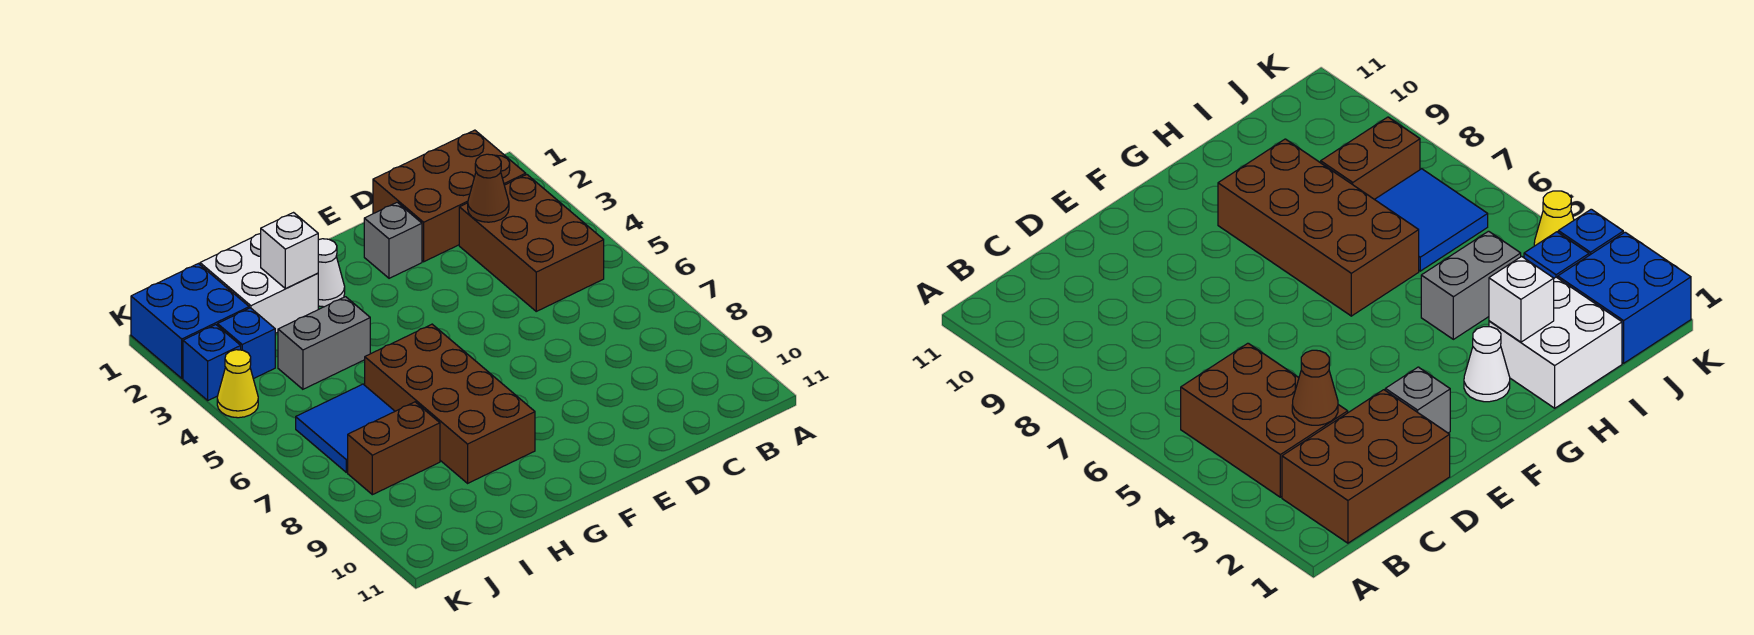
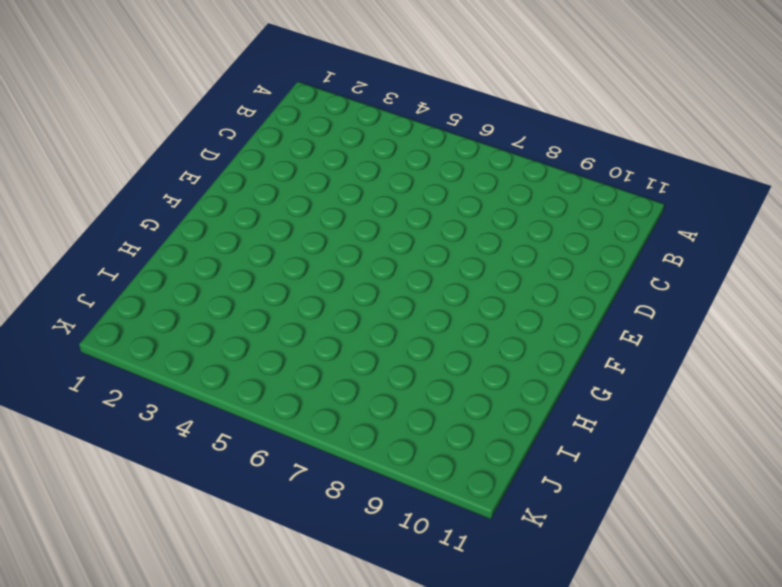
none -> brown 2x3 brick [373,130,526,262]
none -> brown 2x3 brick [459,175,604,311]
none -> grey 1x1 brick [364,202,422,278]

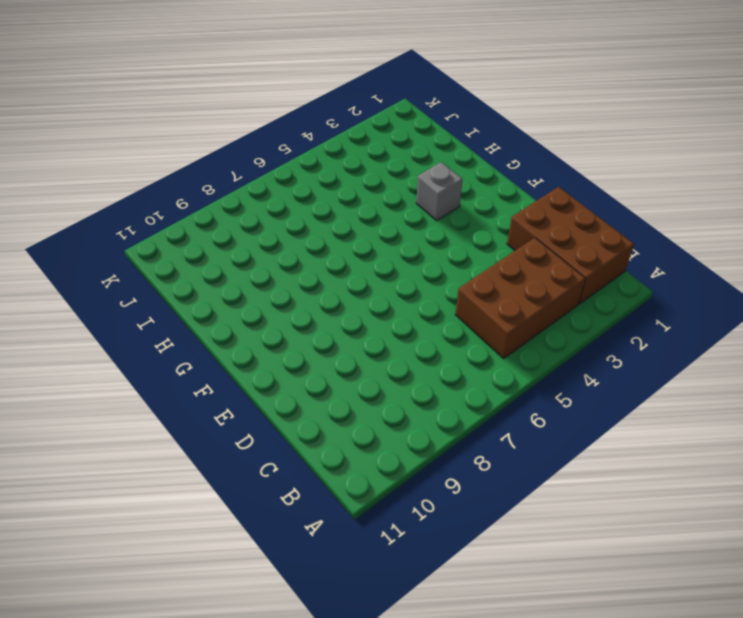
grey 1x1 brick [416,162,463,220] -> grey 1x1 brick moved to [364,202,422,278]
none -> white 1x1 cone [318,239,345,307]
none -> brown 2x4 brick [365,324,535,483]
none -> white 2x2 brick [200,234,318,333]

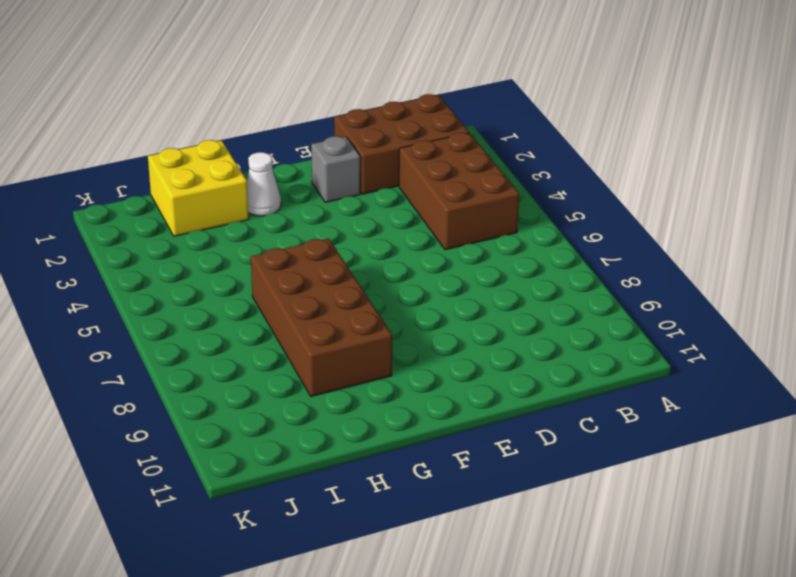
yellow 2x2 brick [148,140,249,236] -> white 2x2 brick [200,234,318,333]
none -> grey 1x2 brick [278,297,370,389]
none -> blue 2x2 tile [296,384,395,472]
none -> brown 1x2 brick [348,402,440,495]

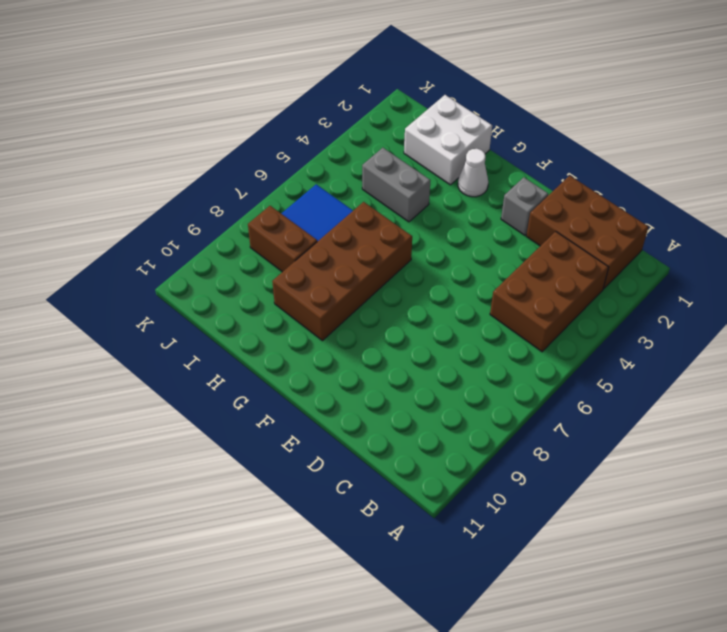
none -> blue 2x2 brick [131,264,249,378]
none -> blue 1x1 brick [218,308,275,379]
none -> blue 1x1 brick [183,325,241,400]

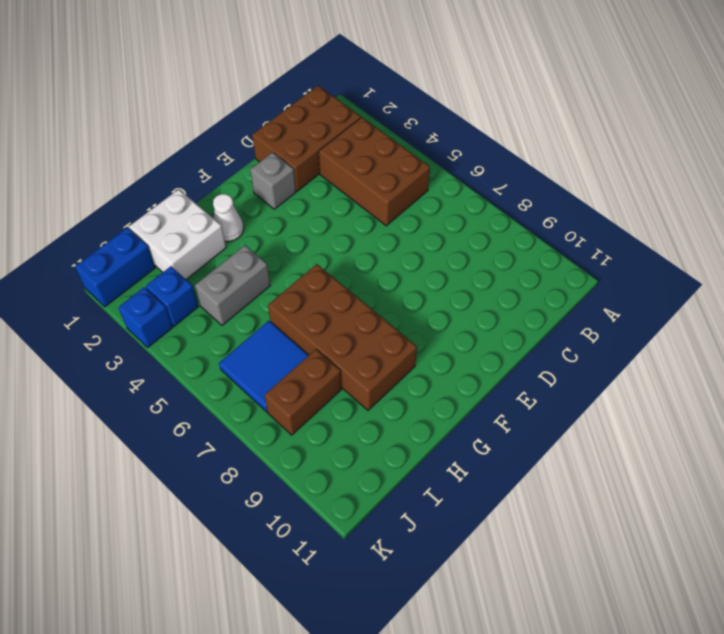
blue 1x2 brick [75,228,155,307] -> blue 2x2 brick [131,264,249,378]
none -> yellow 1x1 cone [217,350,258,418]
none -> brown 1x1 cone [468,154,509,222]
none -> white 1x1 brick [260,213,318,289]

